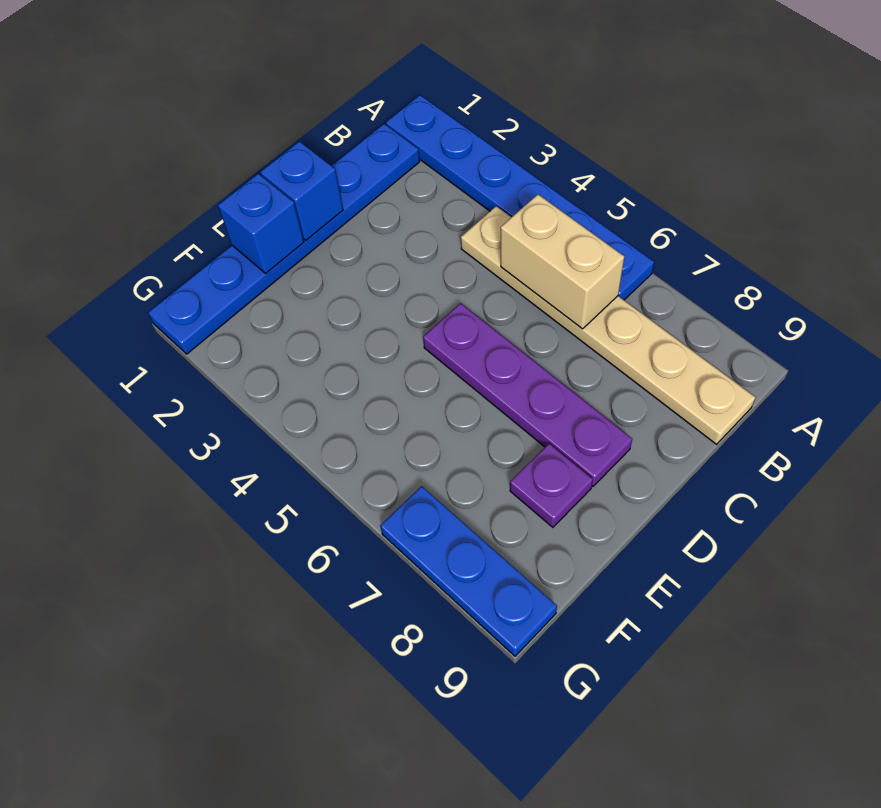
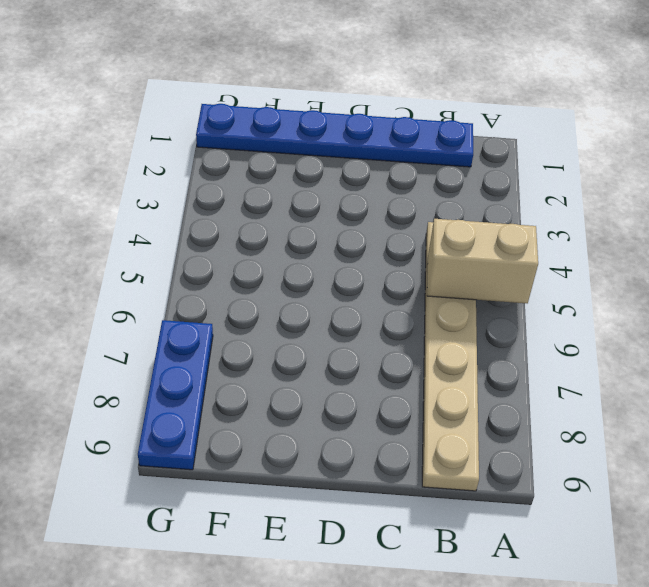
tan 1x2 brick [427,219,538,303] -> tan 1x2 brick turned to [501,194,624,329]
none -> blue 1x6 plate [386,95,654,300]
none -> purple 1x4 plate [423,303,632,486]

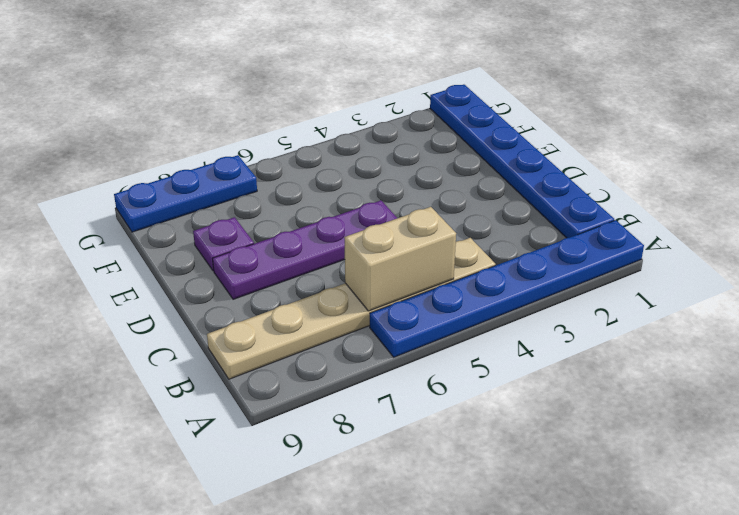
none -> blue 1x1 brick [260,141,343,240]
none -> blue 1x1 brick [218,174,304,273]

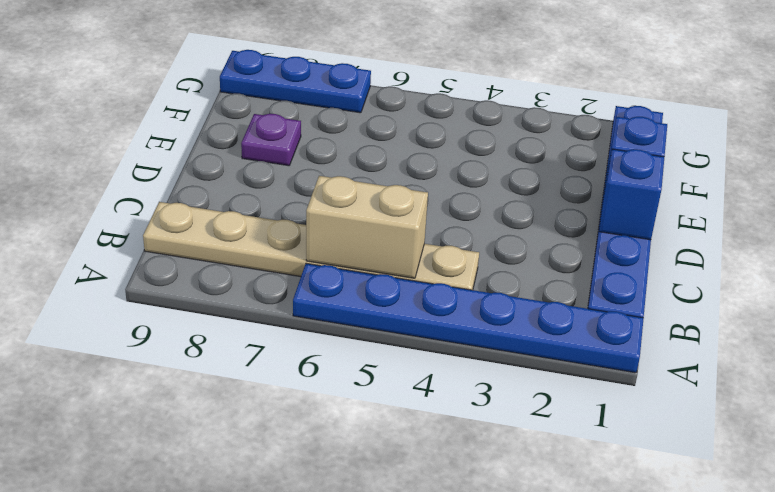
none -> purple 1x4 plate [423,303,632,486]

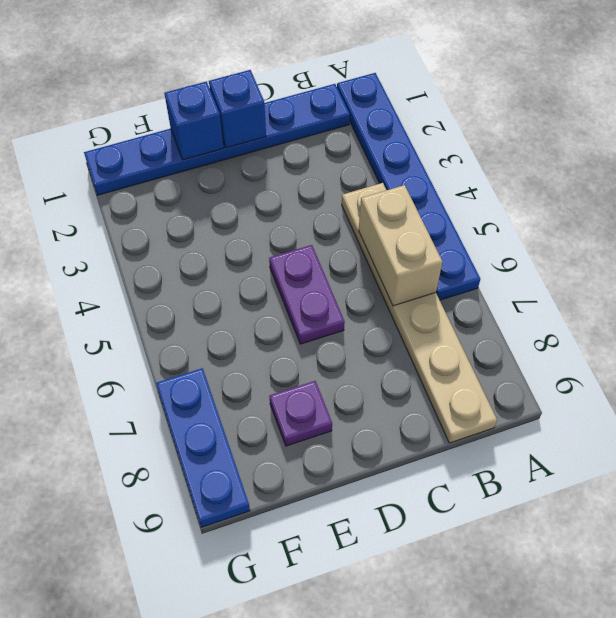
purple 1x2 plate [269,245,345,344] -> purple 1x4 plate [423,303,632,486]

